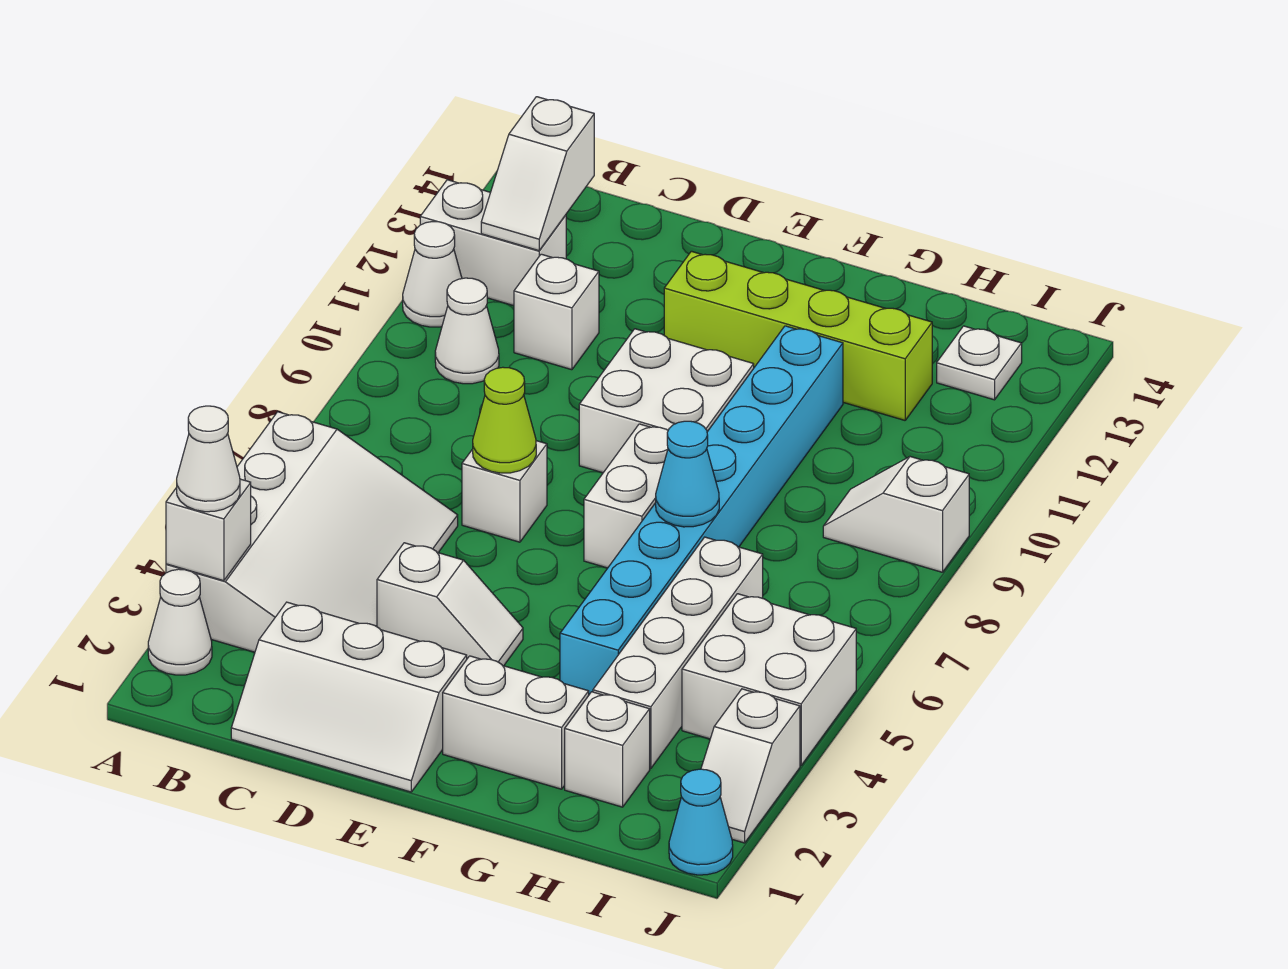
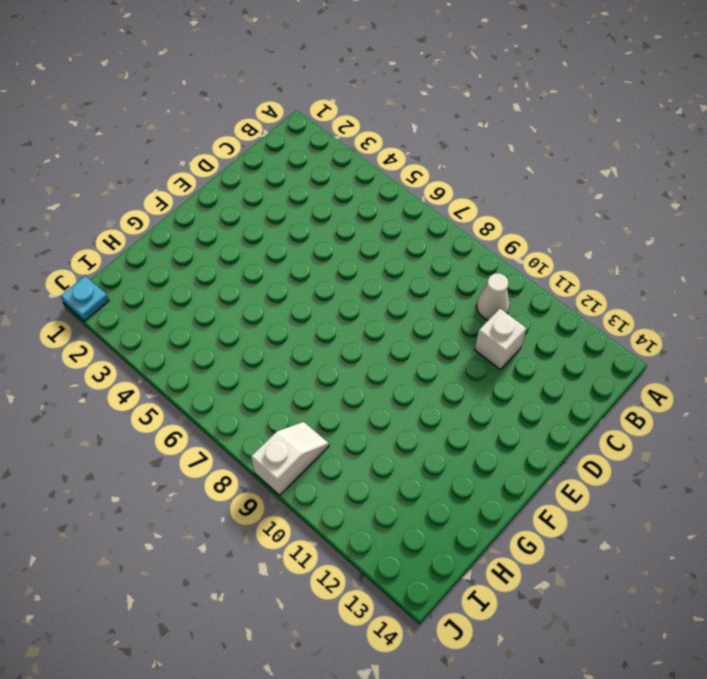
cyan 1x1 plate [61,276,109,321] -> cyan 1x1 cone [669,769,733,875]
none -> white 1x1 cone [148,569,212,675]
none -> white 3x4 slope [166,412,458,652]
none -> white 1x1 cone [403,222,462,327]

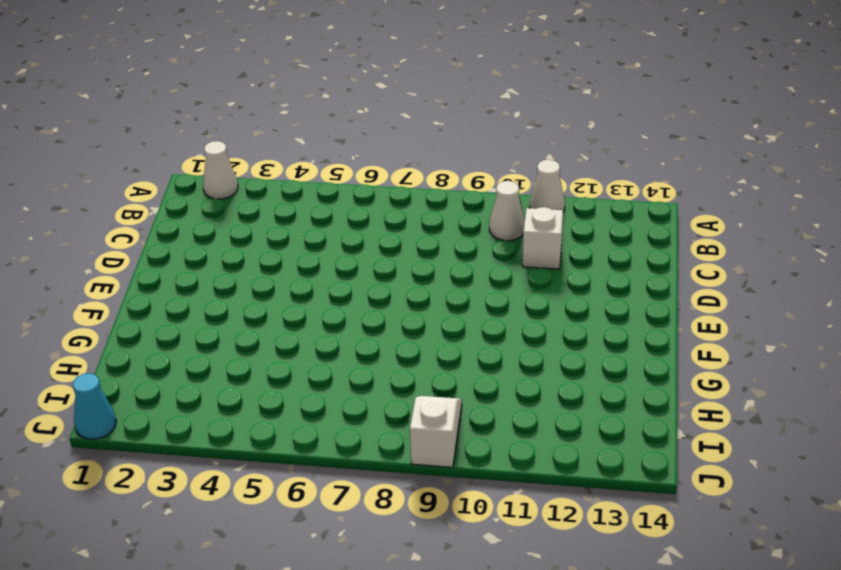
none -> white 3x4 slope [166,412,458,652]
none -> white 1x2 brick [420,180,566,306]
none -> white 2x3 slope [231,602,467,792]

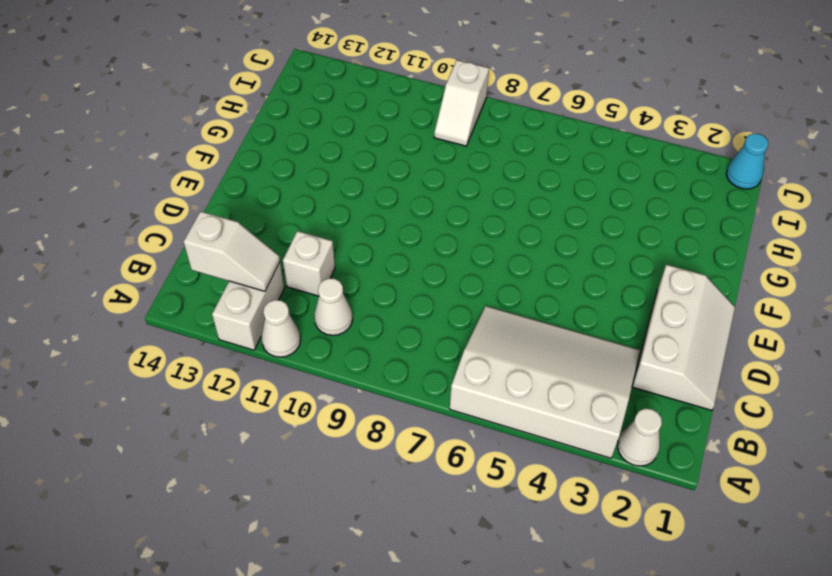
none -> white 1x2 slope [377,543,523,666]
none -> white 1x1 brick [462,441,547,542]
none -> white 2x2 brick [579,329,754,473]

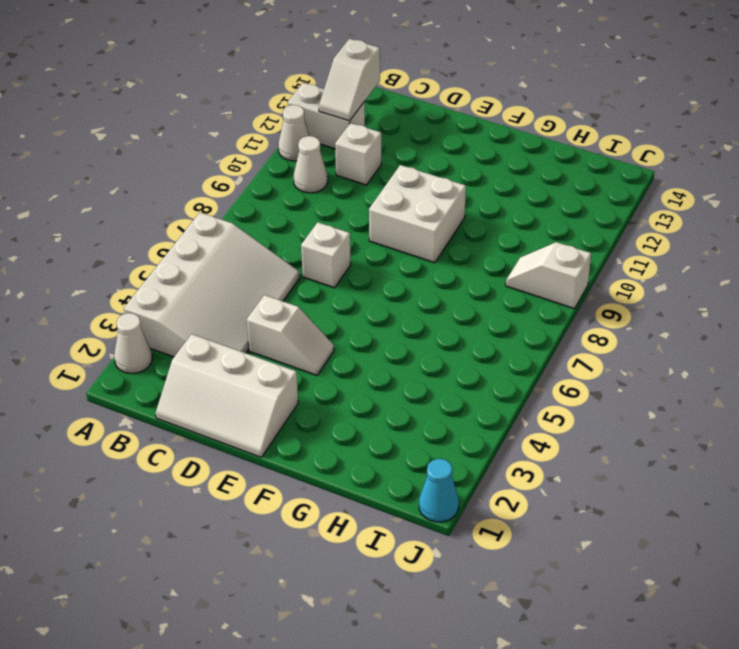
none -> lime 1x4 brick [664,251,932,420]
none -> white 1x2 brick [443,656,589,789]
none -> white 1x2 brick [584,424,668,568]

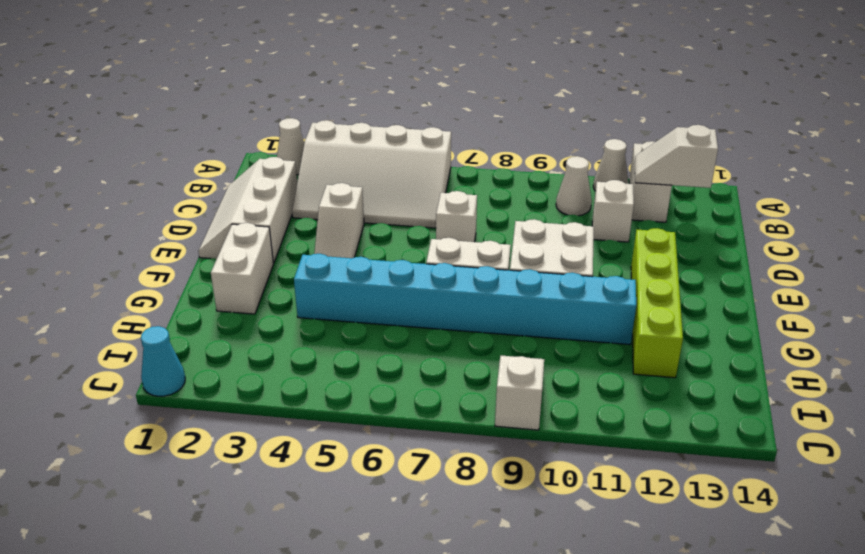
none -> white 1x1 brick [565,692,650,807]
none -> white 1x4 brick [593,537,763,768]
none -> white 2x2 brick [682,594,856,766]

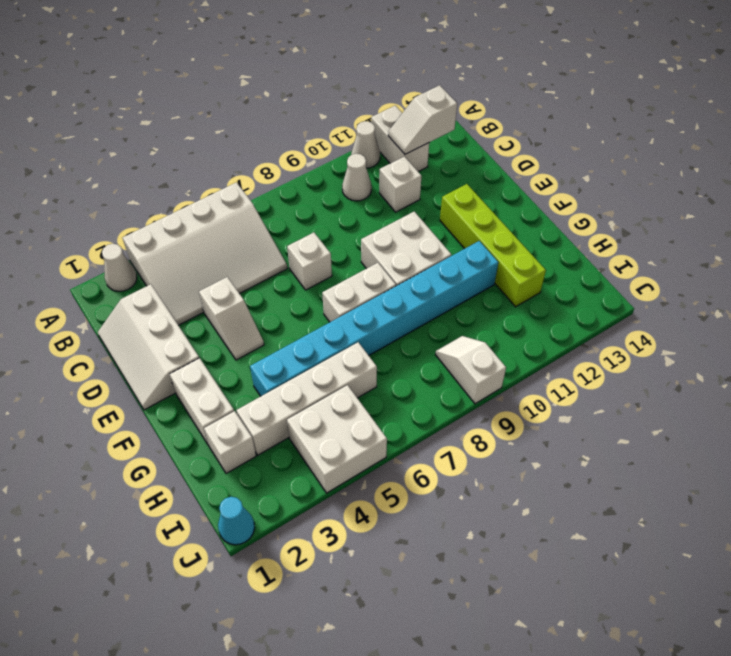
none -> white 1x1 plate [937,326,1022,400]
none -> white 1x2 slope [701,689,800,843]
none -> white 1x1 brick [166,479,251,581]

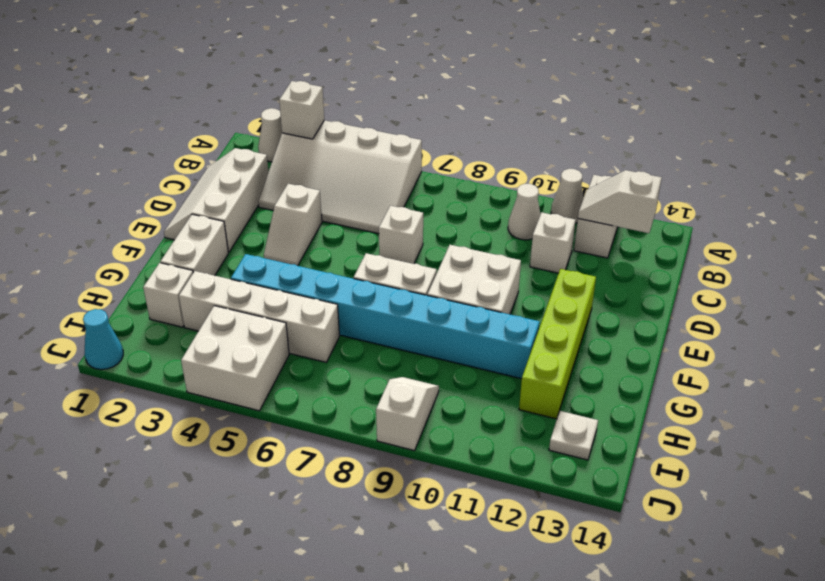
none -> white 1x2 slope [701,689,800,843]
none -> lime 1x1 cone [473,367,536,473]
none -> cyan 1x1 cone [656,421,719,527]

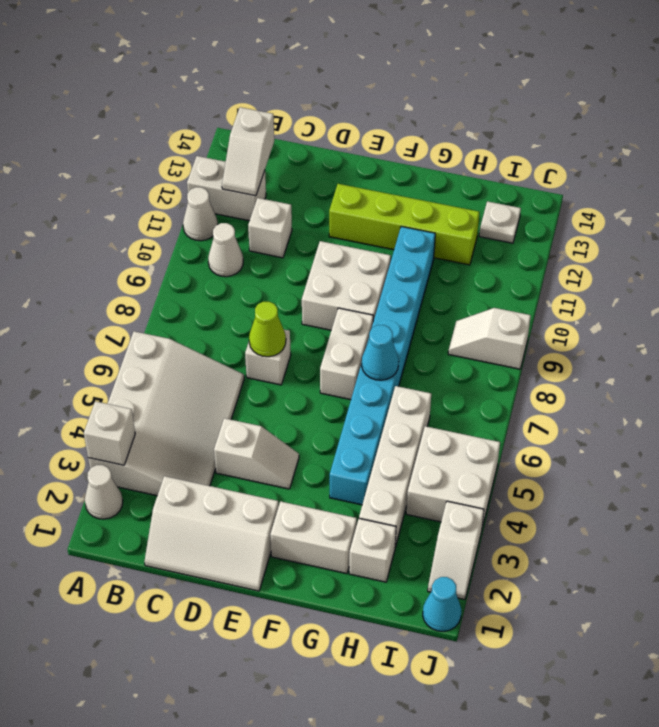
none -> white 1x1 cone [177,406,240,512]

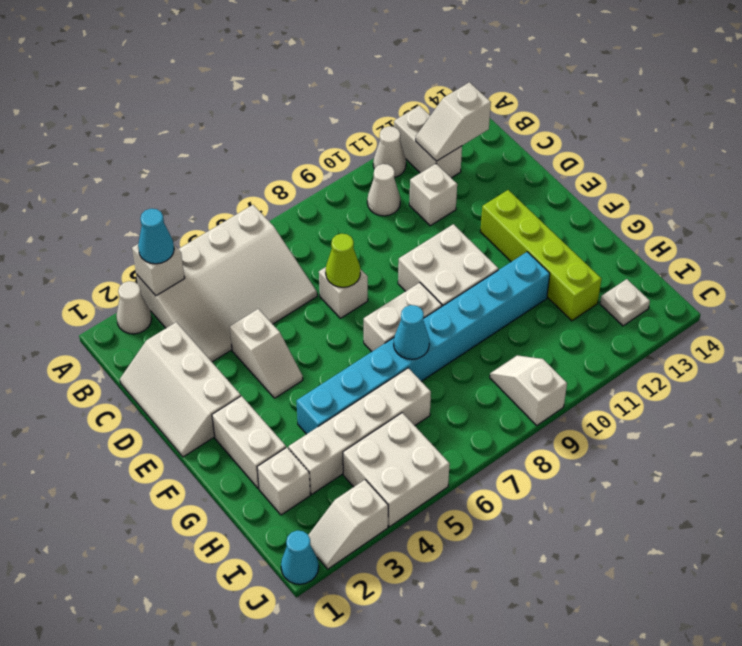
cyan 1x1 cone [138,209,174,264] -> white 1x1 cone [177,406,240,512]

